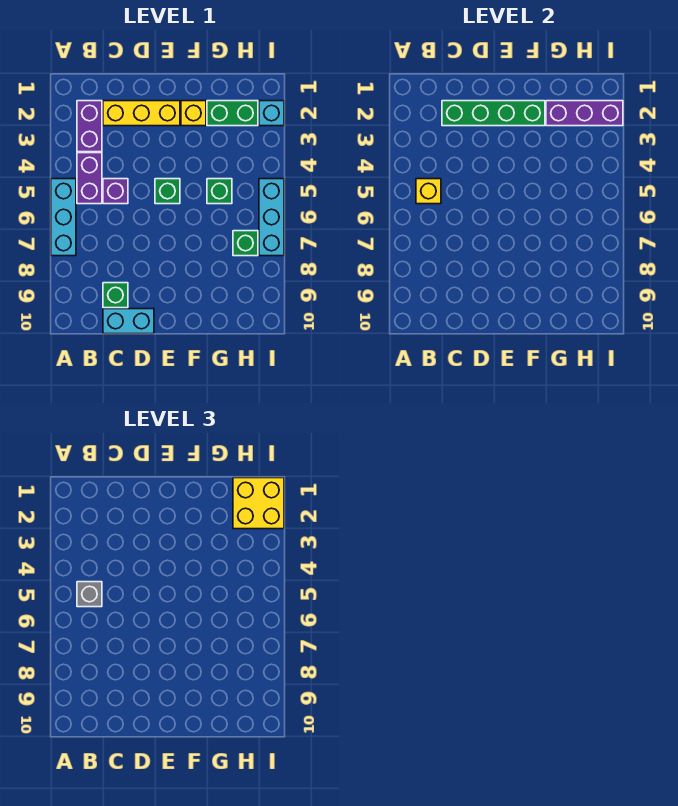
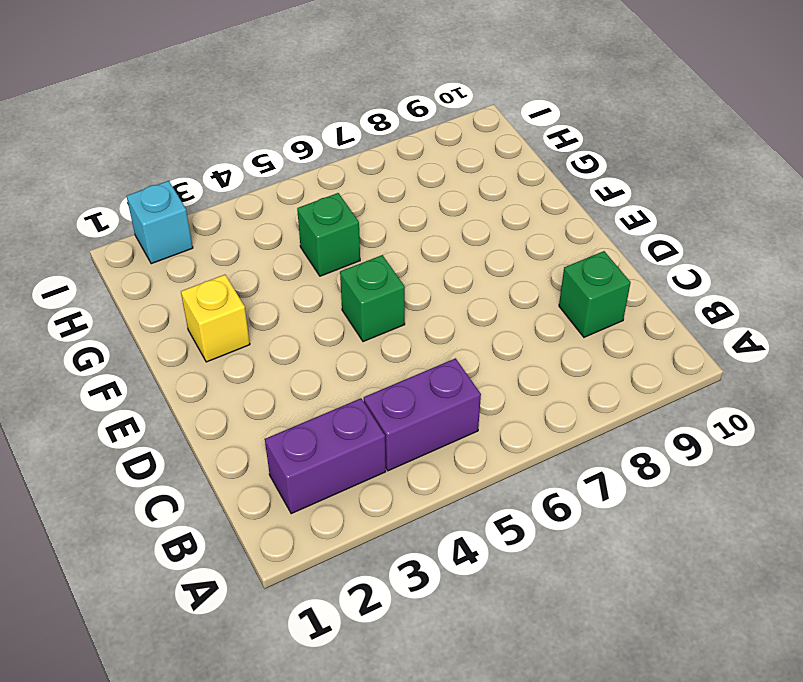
none -> cyan 1x3 brick [51,179,76,256]
none -> yellow 1x3 brick [103,101,180,126]
none -> purple 1x1 brick [103,179,128,204]

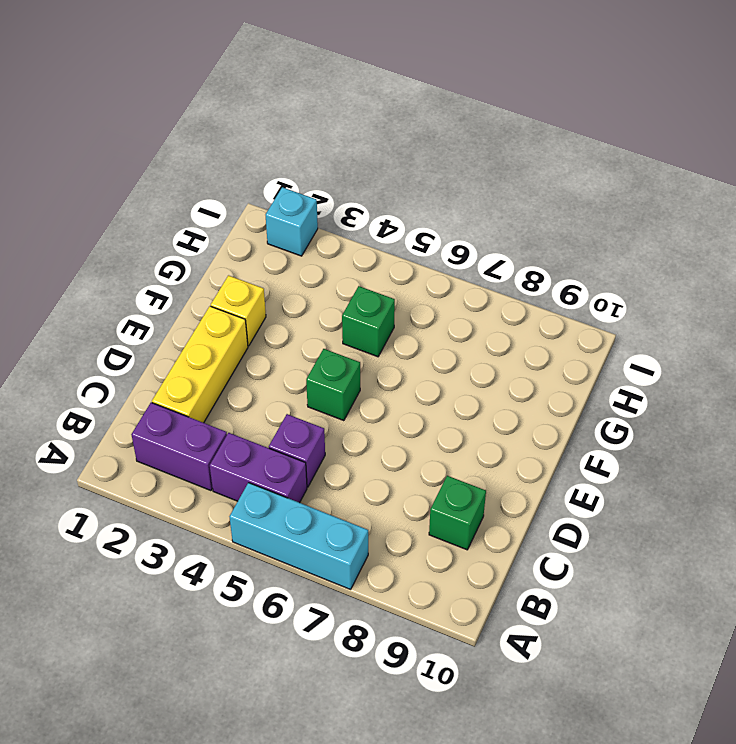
none -> cyan 1x2 brick [103,309,154,334]
none -> green 1x2 brick [207,101,258,126]
none -> green 1x1 brick [233,231,258,256]

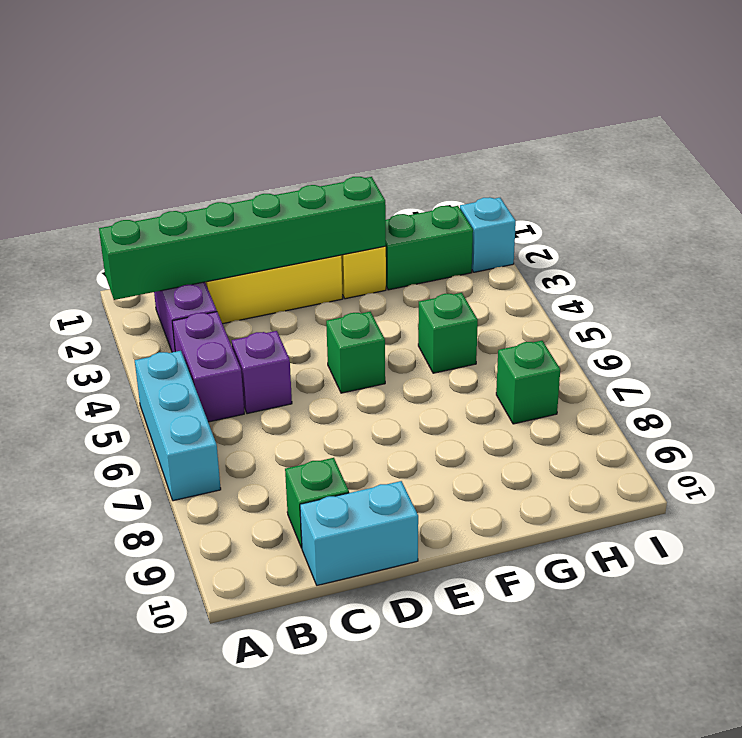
green 1x6 brick [99,177,386,300] -> green 1x4 brick [442,101,545,126]
none -> cyan 1x3 brick [259,179,284,256]
none -> yellow 1x1 brick [416,179,441,204]
none -> purple 1x3 brick [546,101,623,126]

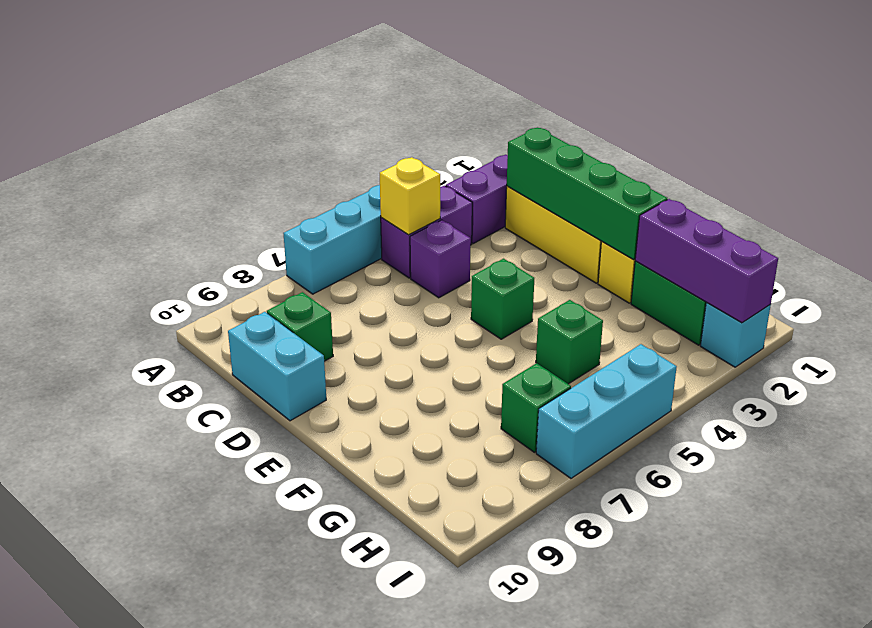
none -> grey 1x1 brick [77,582,102,607]
none -> yellow 2x2 brick [233,478,284,529]

